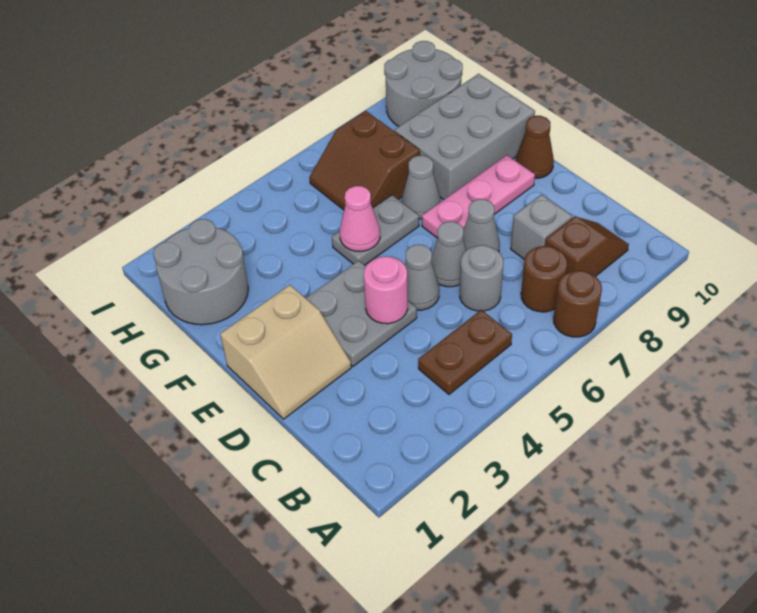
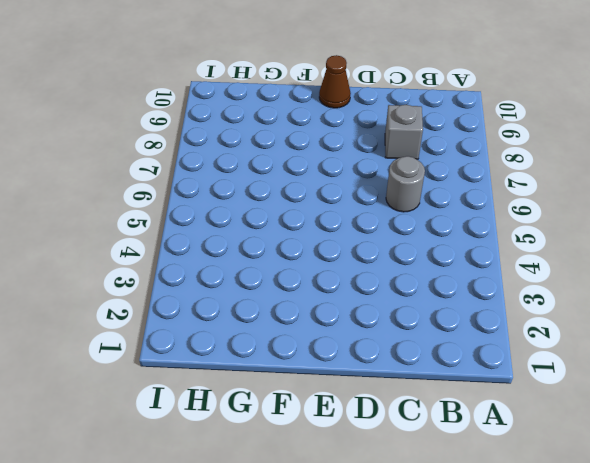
none -> brown 1x1 round brick [553,271,602,337]
none -> brown 1x2 plate [418,310,512,394]
none -> brown 1x1 round brick [521,246,567,312]

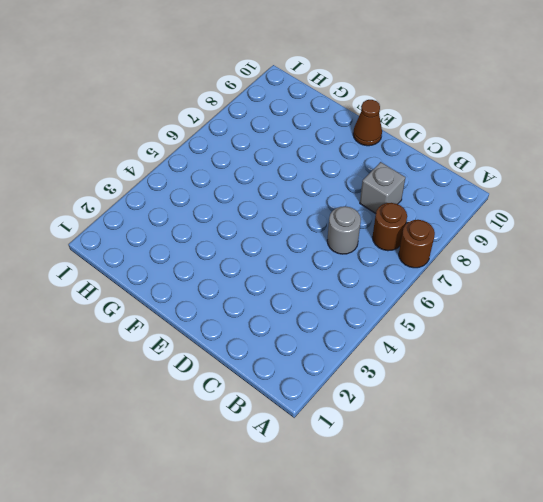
none -> brown 1x2 plate [418,310,512,394]
none -> brown 1x2 slope [545,216,629,277]
none -> tan 2x2 slope [220,285,351,419]

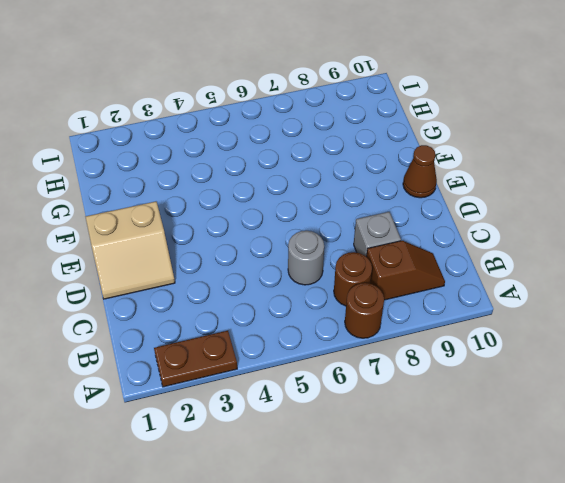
brown 1x2 plate [154,331,237,387] -> brown 1x2 plate moved to [418,310,512,394]
none -> grey 2x2 plate [306,261,417,366]
none -> grey 1x1 cone [405,245,439,310]
none -> grey 1x1 cone [432,222,466,287]

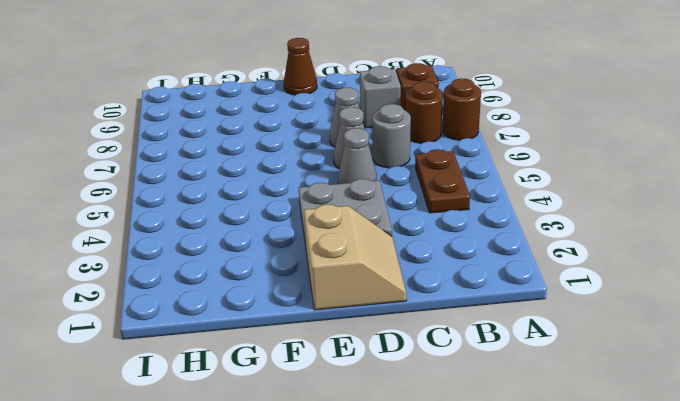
none -> pink 1x3 plate [422,155,535,238]
none -> grey 1x2 plate [332,195,419,265]
none -> grey 1x1 cone [402,156,440,219]

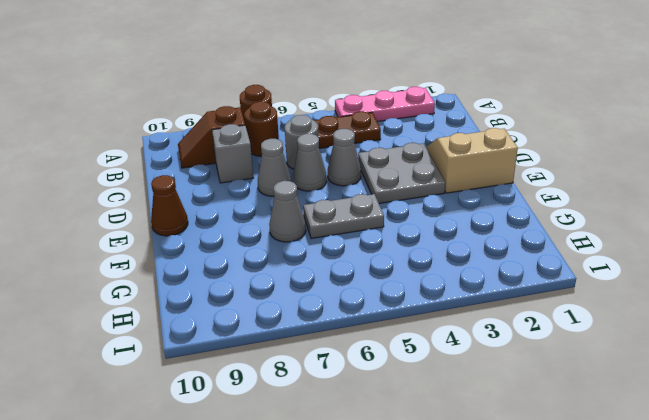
pink 1x3 plate [335,87,435,122] -> pink 1x3 plate moved to [422,155,535,238]
none -> grey 2x3 brick [395,74,535,200]
none -> grey 2x2 round brick [153,219,248,325]
none -> brown 2x2 slope [309,111,420,210]

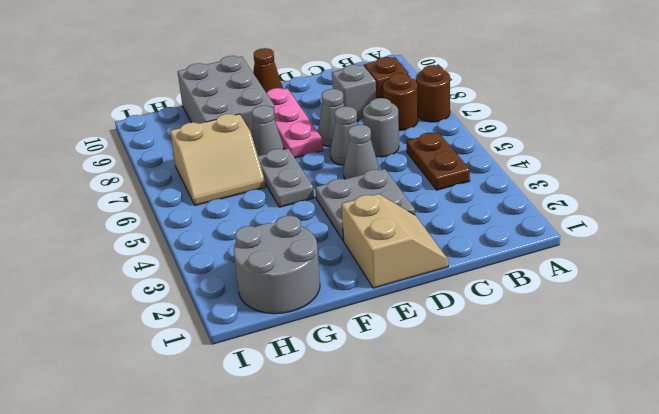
tan 2x2 slope [170,114,266,205] -> brown 2x2 slope [309,111,420,210]
none -> grey 2x2 round brick [384,41,463,126]
none -> pink 1x1 round brick [364,257,408,324]
none -> pink 1x1 cone [340,186,380,251]

